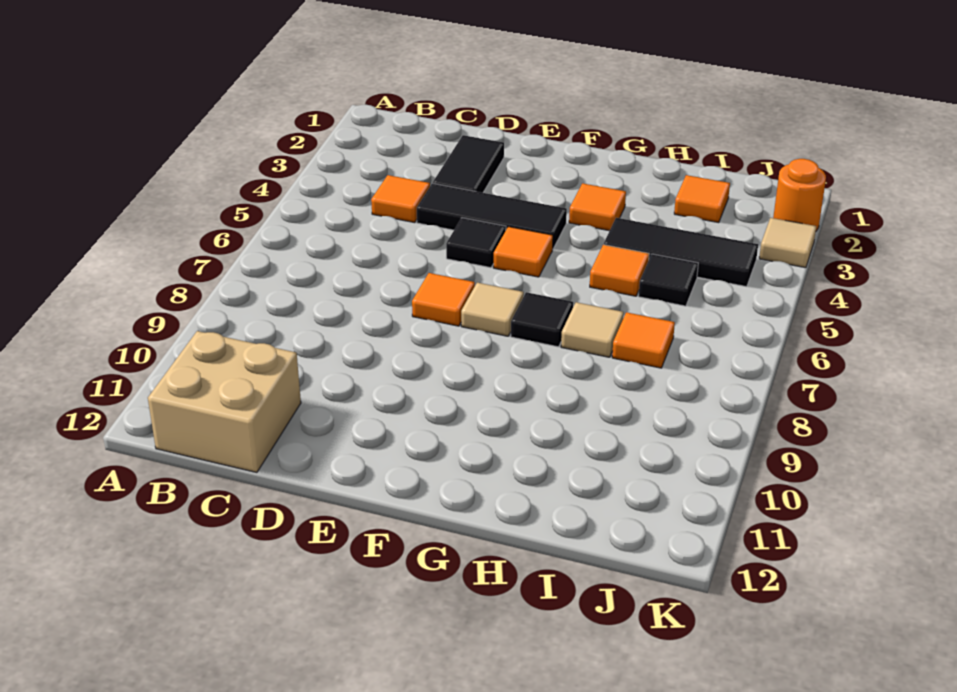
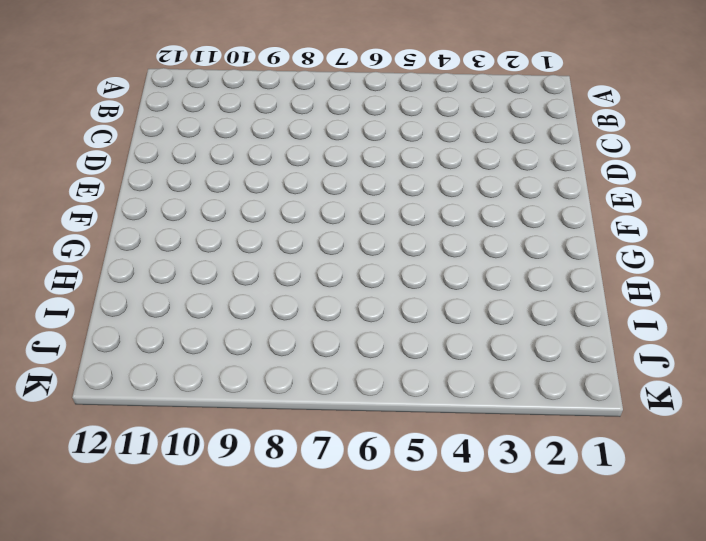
none -> tan 2x2 brick [148,331,301,472]
none -> orange 1x1 tile [371,175,430,223]
none -> black 1x2 tile [433,135,504,193]

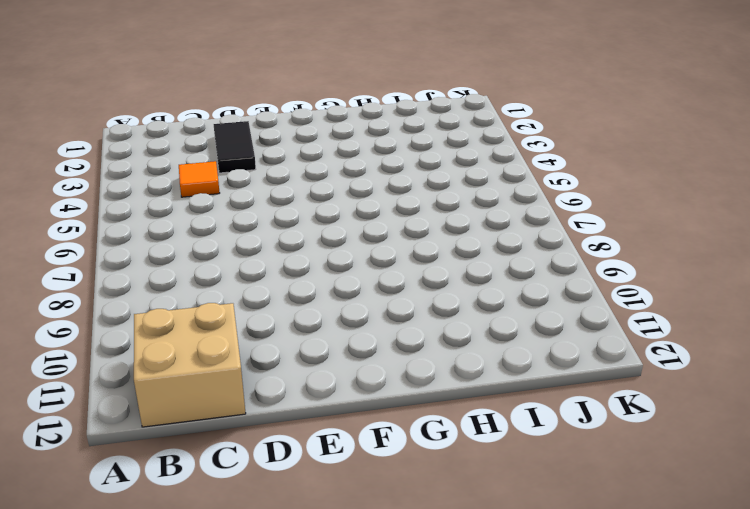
none -> black 1x3 tile [417,183,567,248]
none -> black 1x1 tile [446,218,506,268]
none -> orange 1x1 tile [412,273,475,326]

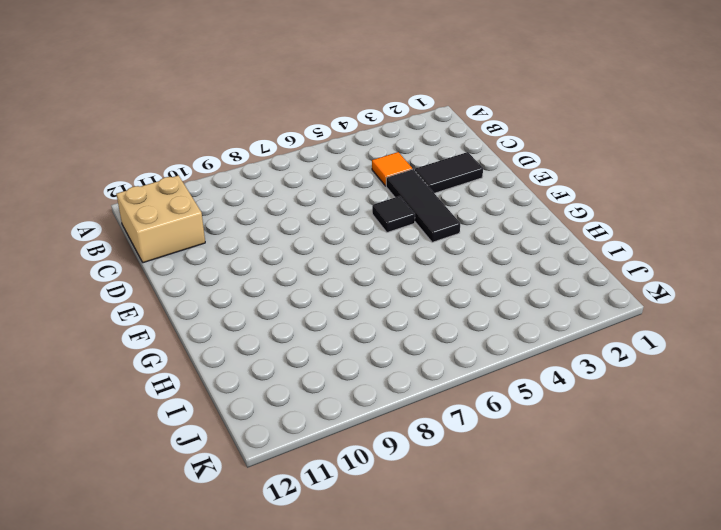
none -> orange 1x1 tile [412,273,475,326]
none -> orange 1x1 tile [494,227,553,277]
none -> tan 1x1 tile [461,283,524,336]

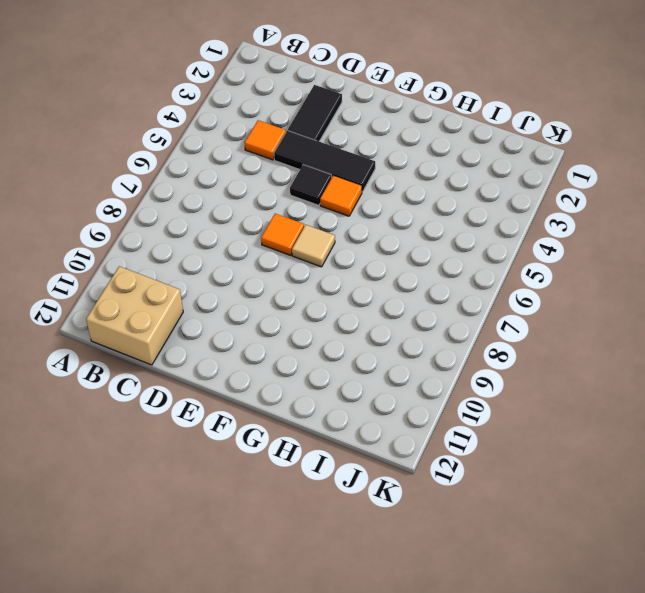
none -> orange 1x1 tile [569,183,626,231]
none -> black 1x1 tile [511,292,573,347]
none -> black 1x3 tile [604,218,758,287]

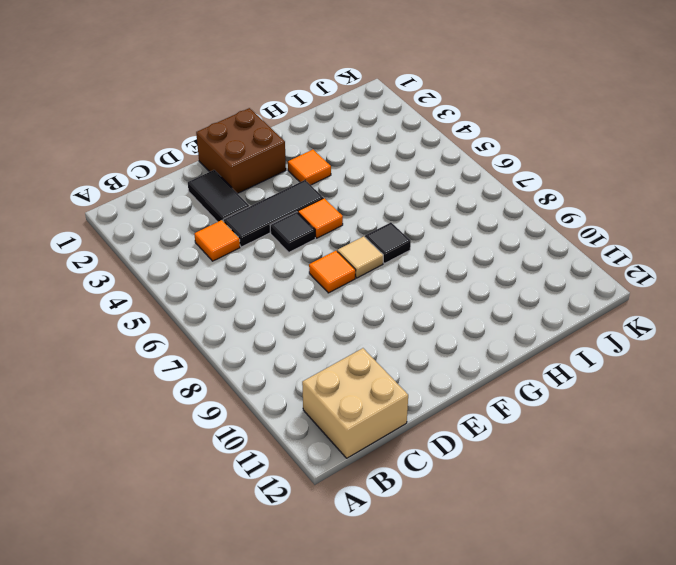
brown 2x2 brick [196,108,286,194] -> none
none -> black 1x3 tile [604,218,758,287]
none -> orange 1x1 tile [590,245,649,296]
none -> tan 1x1 tile [561,302,624,357]

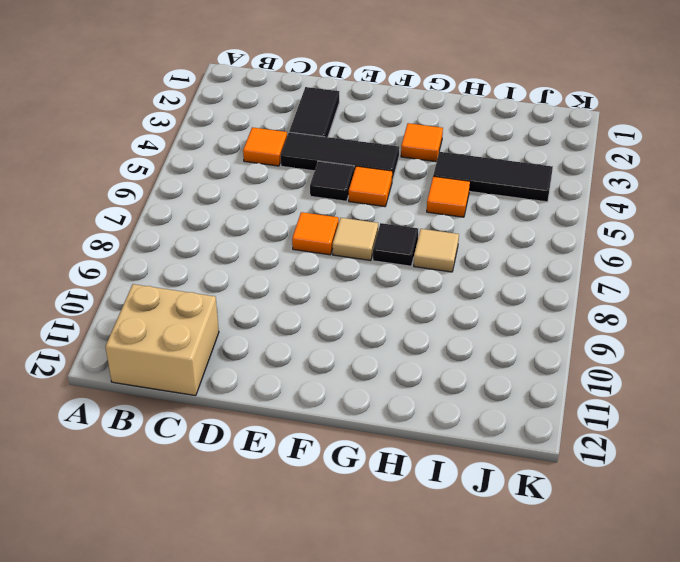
none -> orange 1x1 tile [674,175,730,223]
none -> black 1x1 tile [639,254,698,306]
none -> orange 1x1 tile [612,312,675,368]

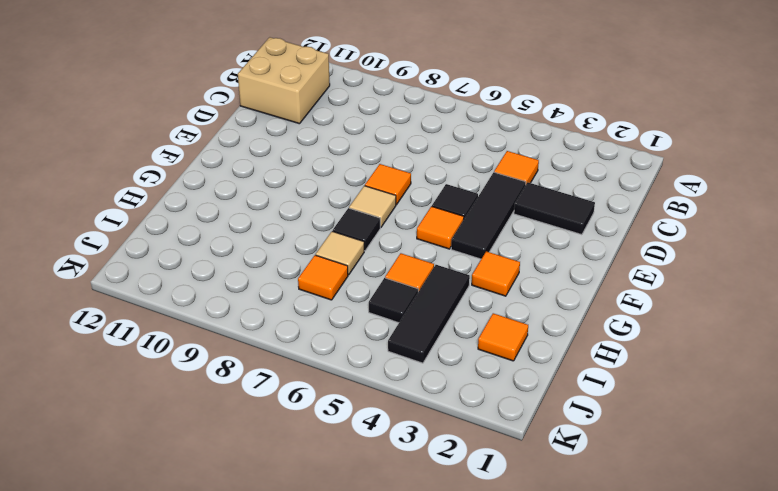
none -> orange 1x1 round brick [773,159,826,231]
none -> tan 1x1 tile [759,218,816,268]

